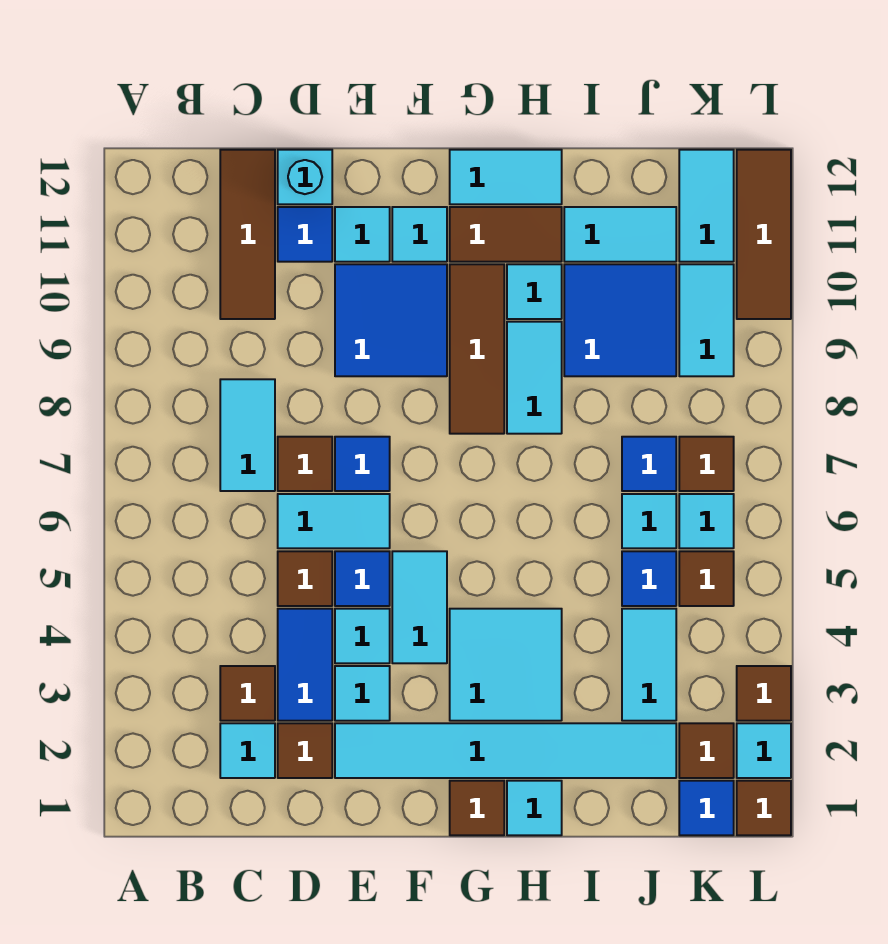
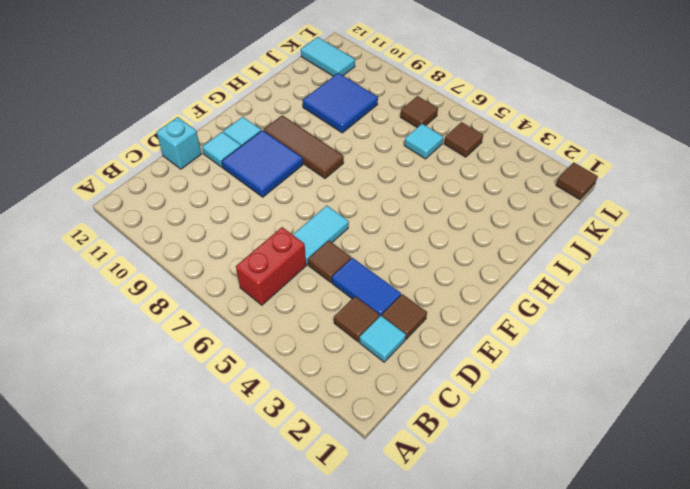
red 1x2 brick [236,227,306,305] -> none
none -> cyan 1x2 tile [220,379,275,491]
none -> brown 1x3 tile [220,150,275,319]
none -> brown 1x1 tile [278,437,332,491]
none -> blue 1x1 tile [278,207,332,262]

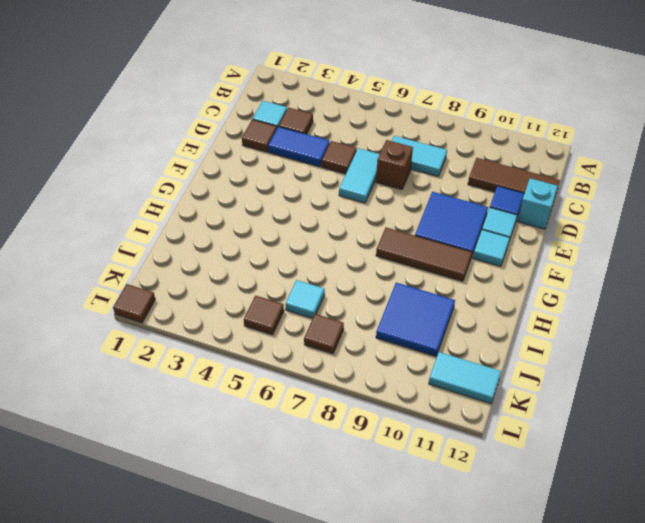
brown 1x1 brick [376,140,413,190] -> brown 1x1 tile [278,437,332,491]
none -> cyan 1x6 tile [335,723,676,778]
none -> cyan 1x1 tile [335,666,390,721]
none -> cyan 1x1 tile [335,609,390,663]
none -> blue 1x1 tile [335,551,390,606]

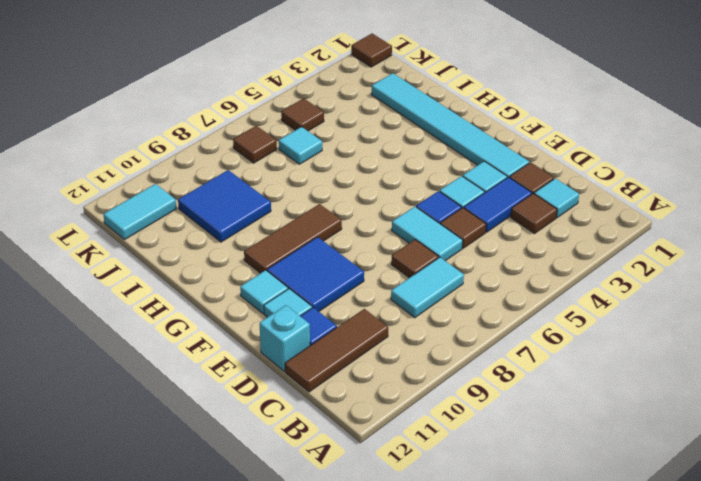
none -> blue 1x1 tile [335,437,390,491]
none -> cyan 1x2 tile [392,551,447,663]
none -> brown 1x1 tile [450,781,504,835]
none -> cyan 2x2 tile [450,609,562,721]

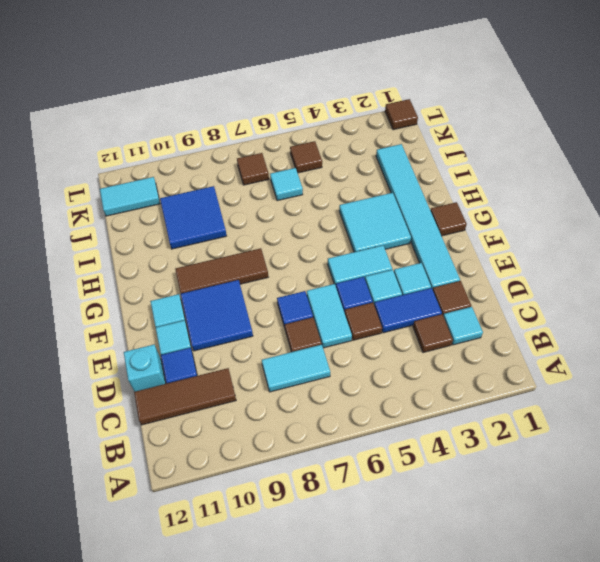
none -> brown 1x2 tile [450,207,562,262]
none -> cyan 1x2 tile [450,150,562,204]
none -> cyan 1x1 tile [507,781,562,835]
none -> cyan 1x2 tile [507,322,562,434]

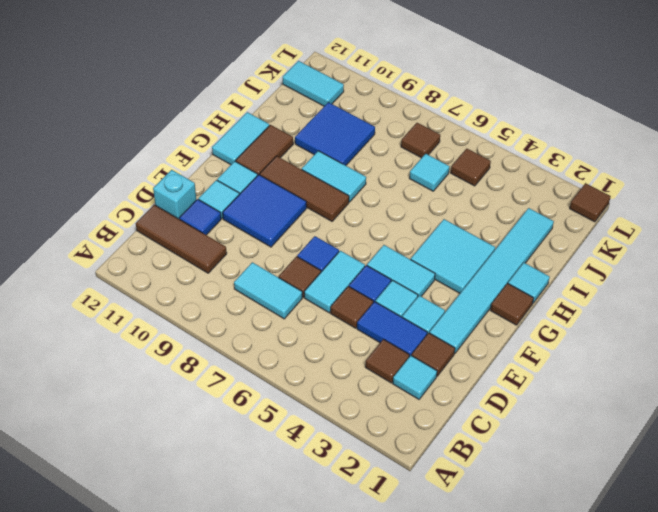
none -> cyan 1x1 tile [507,264,562,319]
none -> cyan 1x2 tile [564,207,676,262]
none -> cyan 1x2 tile [622,609,676,721]
none -> blue 1x1 tile [622,551,676,606]

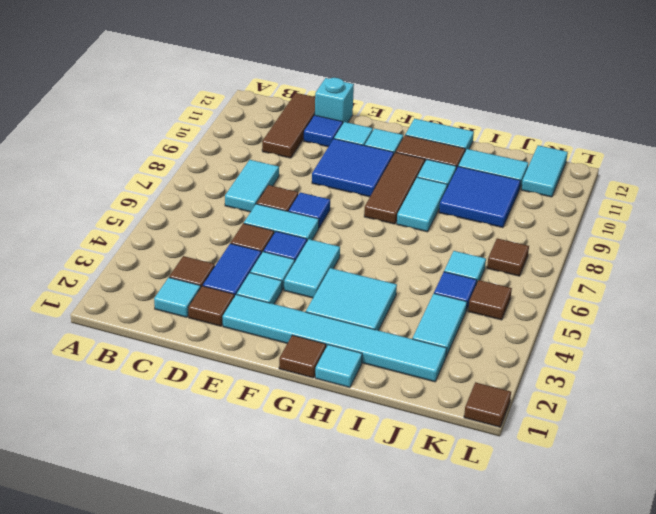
none -> blue 1x1 tile [622,437,676,491]
none -> blue 1x1 tile [679,781,734,835]
none -> brown 1x1 tile [679,723,734,778]
none -> cyan 1x1 tile [679,494,734,548]

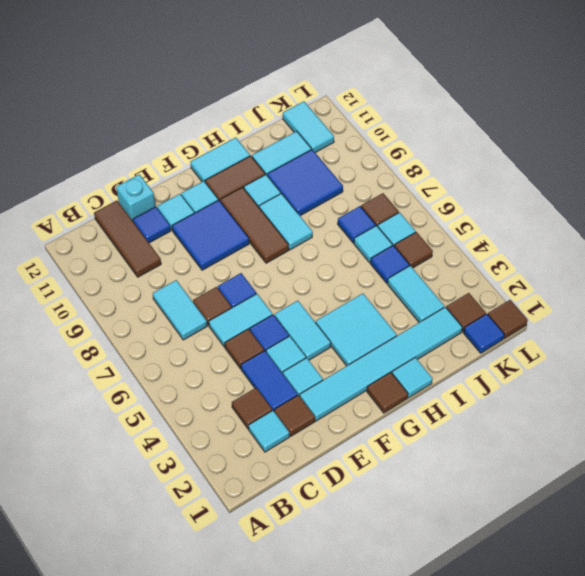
none -> cyan 1x2 tile [679,264,734,376]
none -> cyan 1x1 tile [737,723,791,778]
none -> brown 1x1 tile [737,666,791,721]
none -> brown 1x3 tile [737,150,791,319]

